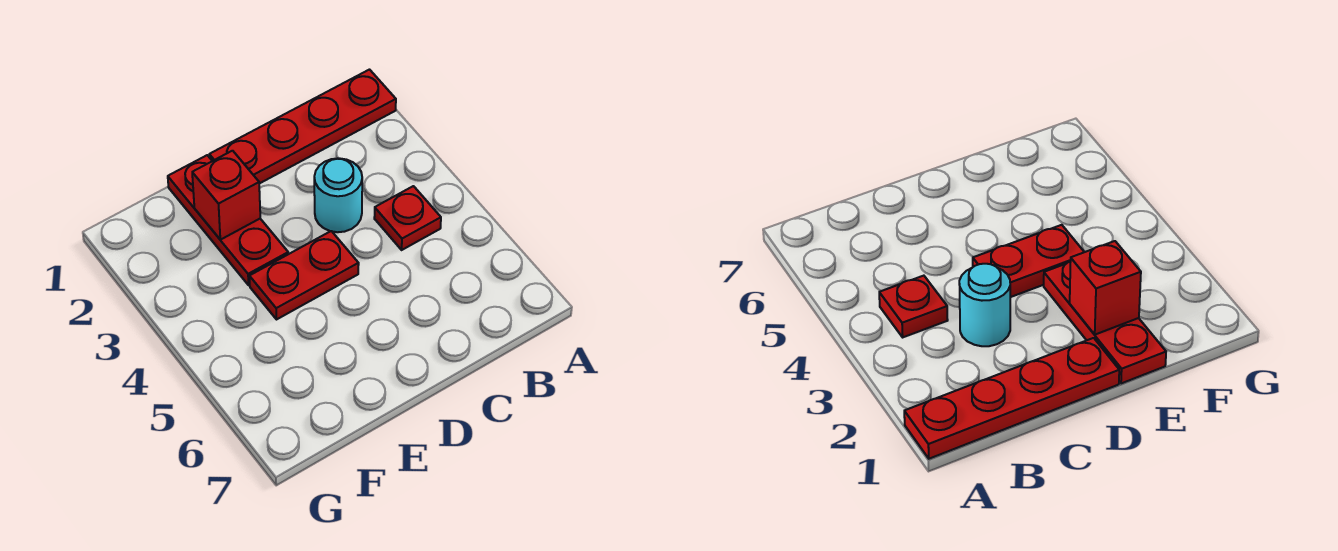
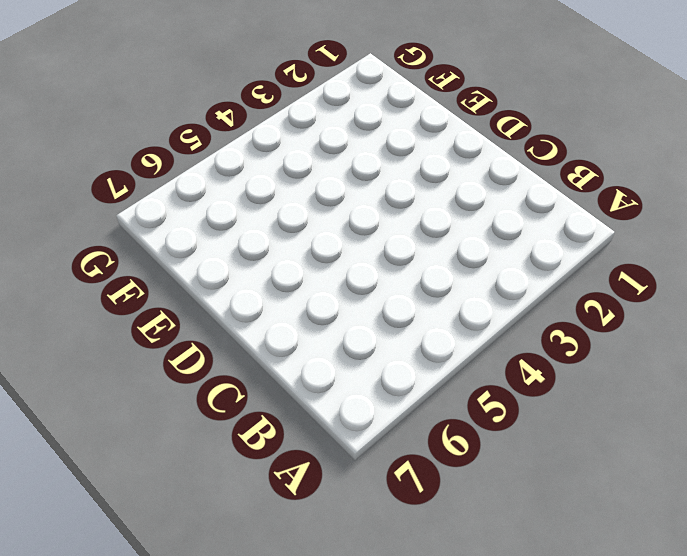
none -> red 1x4 plate [209,70,396,184]
none -> red 1x1 plate [374,186,441,250]

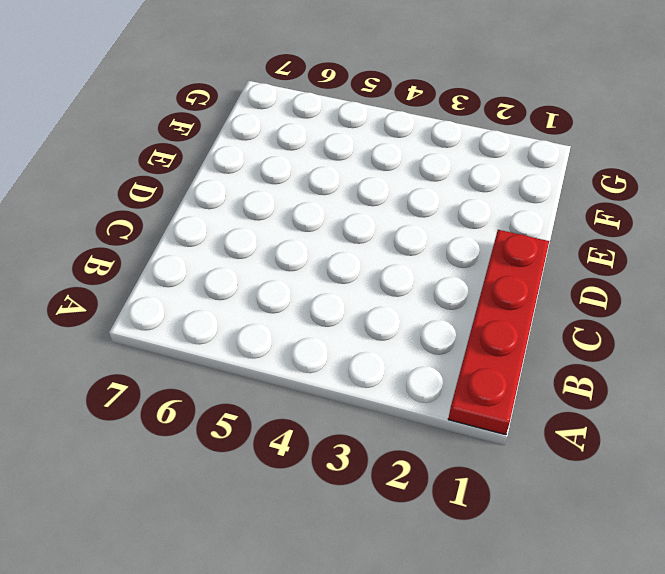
none -> red 1x1 plate [374,186,441,250]
none -> cyan 1x1 round brick [314,158,362,232]

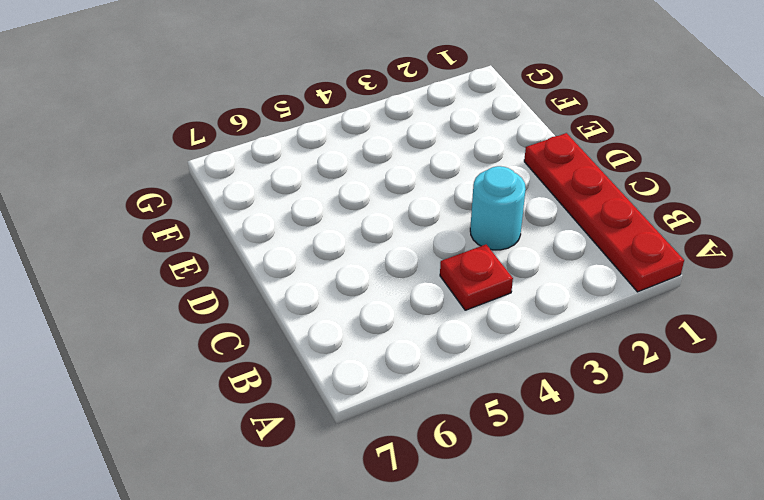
none -> red 1x2 plate [249,231,359,319]
none -> red 1x3 plate [168,155,288,285]

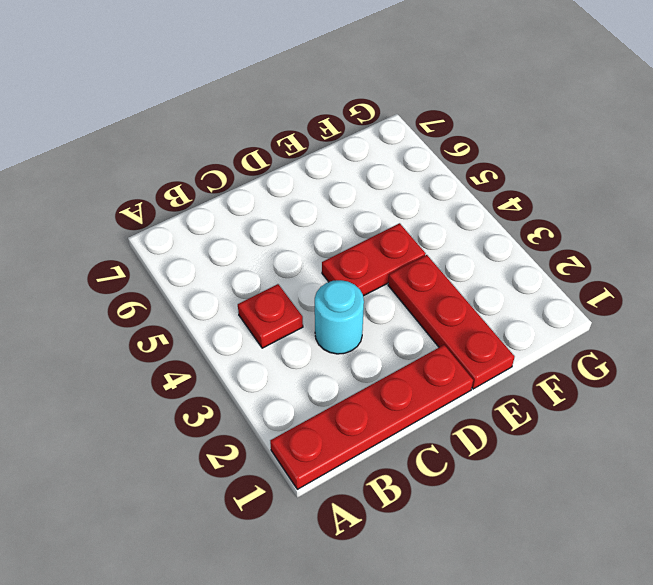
none -> red 1x1 brick [192,151,260,240]

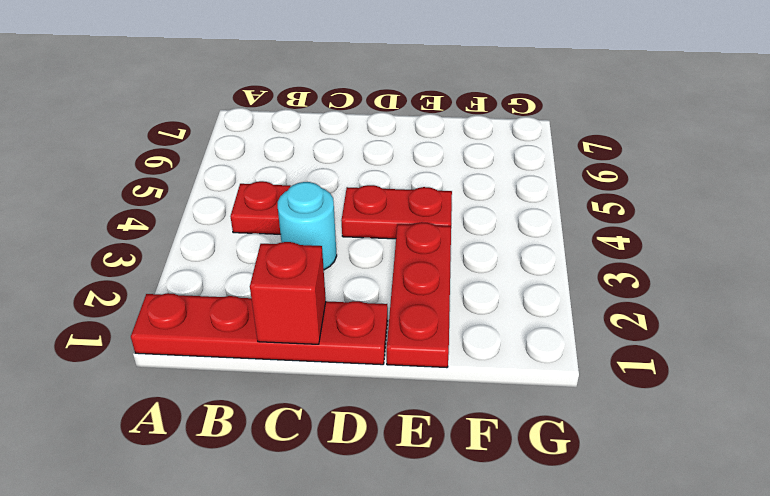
red 1x1 brick [250,242,326,344] -> red 1x1 brick moved to [192,151,260,240]

